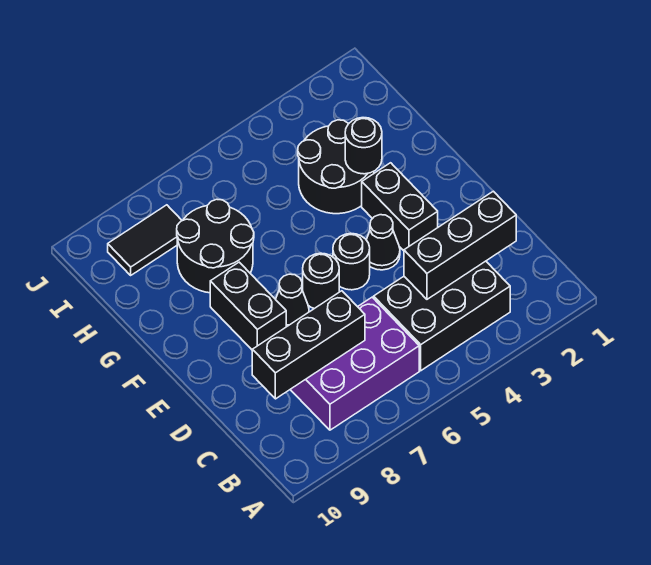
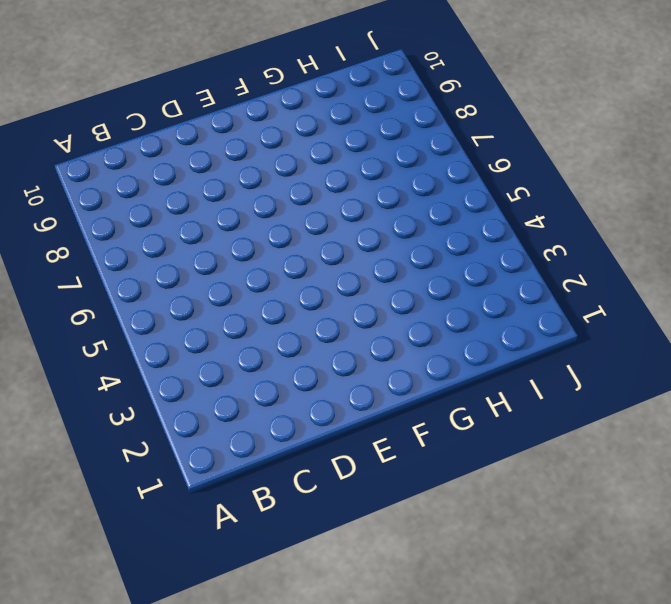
none -> black 2x3 brick [374,261,510,371]
none -> purple 2x3 brick [290,297,419,430]
none -> black 1x2 brick [362,163,438,251]

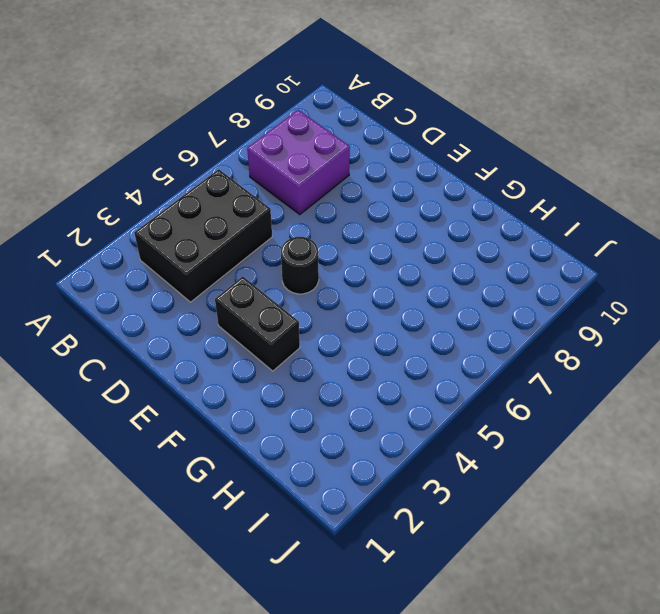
purple 2x2 brick [247,110,350,215] -> purple 2x3 brick [290,297,419,430]
none -> black 1x1 cone [366,215,400,270]
none -> black 1x1 round brick [303,253,339,309]
none -> black 1x1 cone [276,274,309,327]

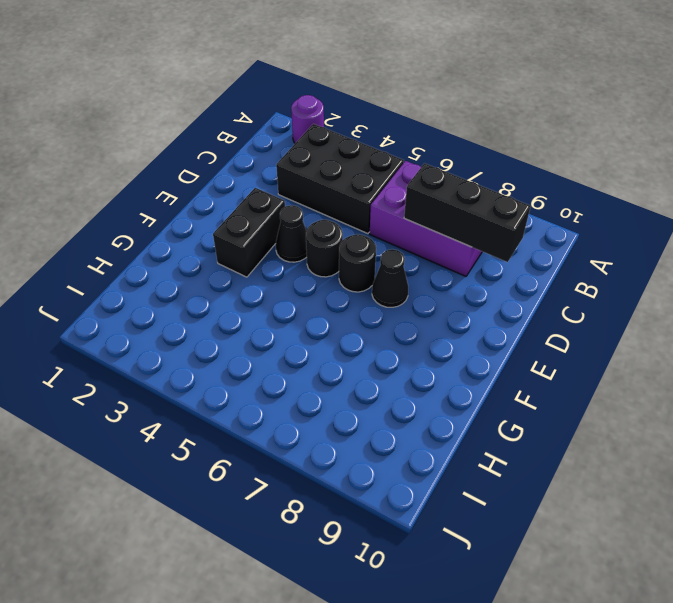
purple 1x1 round brick [291,95,324,143] -> none
none -> black 1x2 brick [210,262,286,350]
none -> black 2x2 round brick [298,120,374,214]
none -> black 2x2 round brick [177,199,254,293]

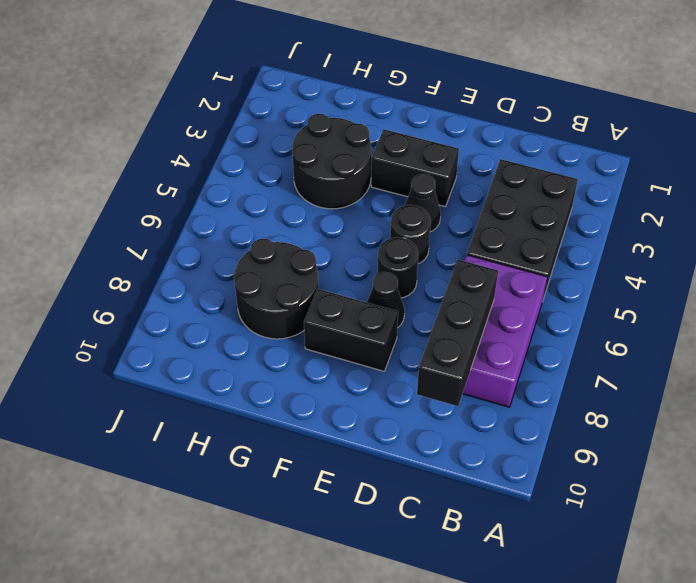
none -> black 1x2 tile [108,205,182,275]
none -> black 1x3 brick [404,191,516,299]
none -> black 1x1 round brick [345,118,382,174]

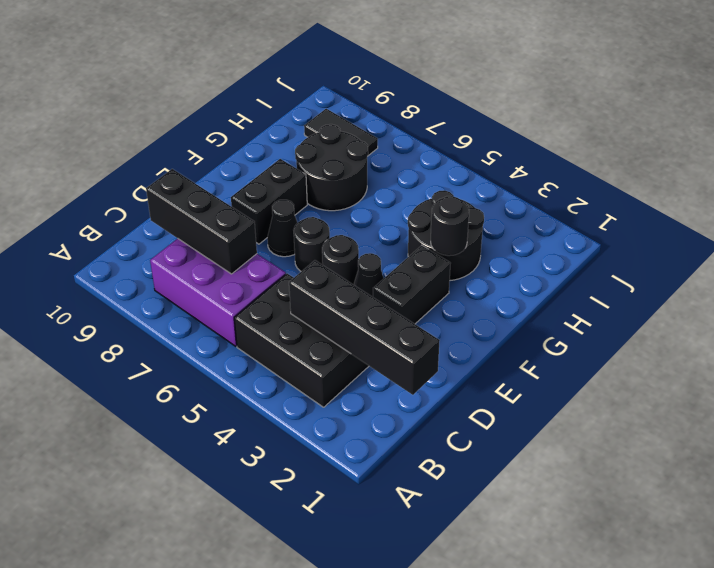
black 1x4 brick [289,260,440,395] -> black 1x3 brick [404,191,516,299]

